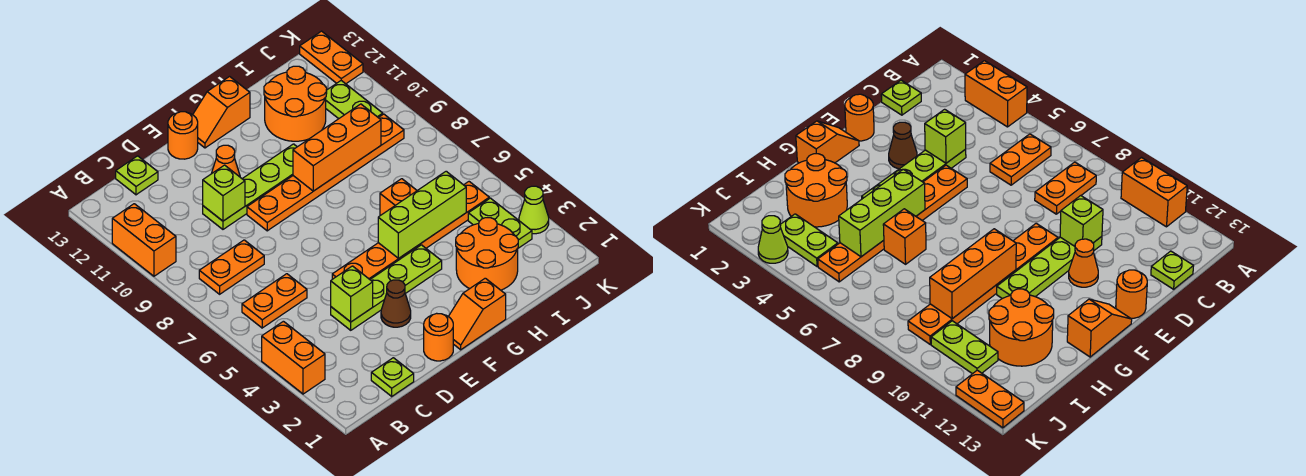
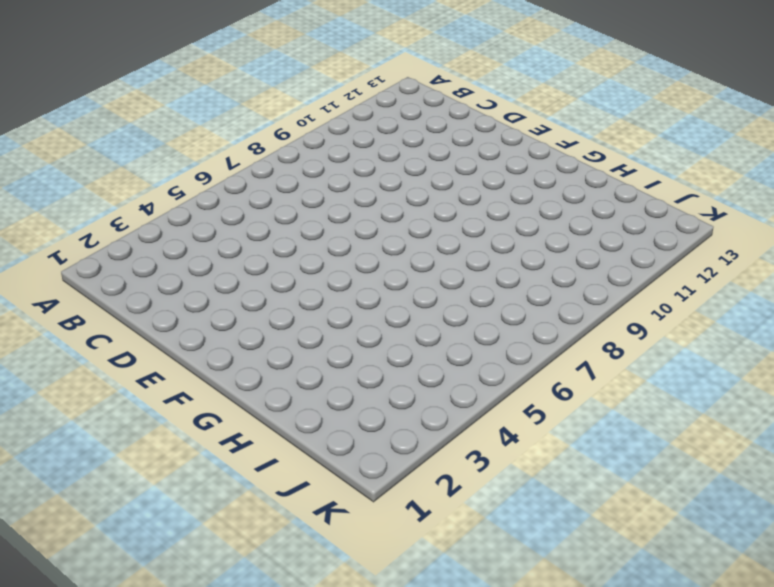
none -> orange 1x2 brick [262,321,325,394]
none -> orange 1x2 brick [112,204,176,276]
none -> orange 1x2 plate [242,274,307,328]

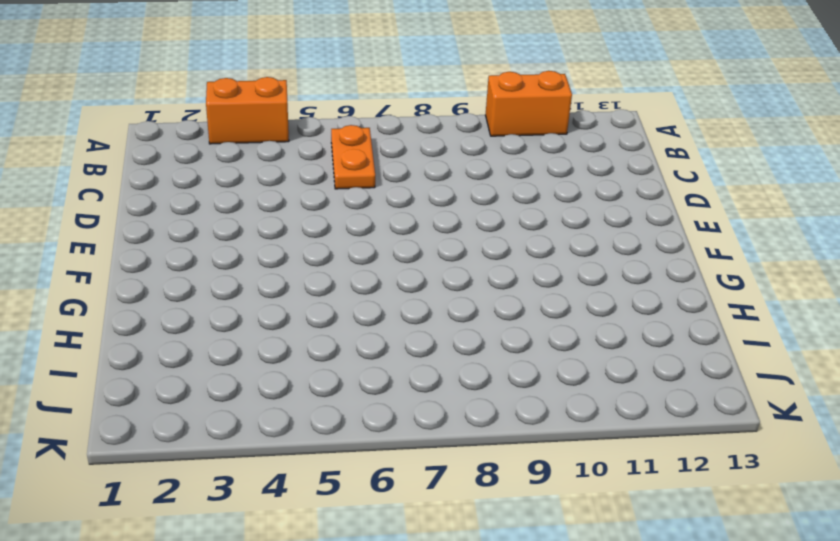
none -> orange 1x2 plate [199,240,264,294]
none -> lime 1x1 plate [371,358,414,396]
none -> lime 1x1 plate [116,156,158,195]

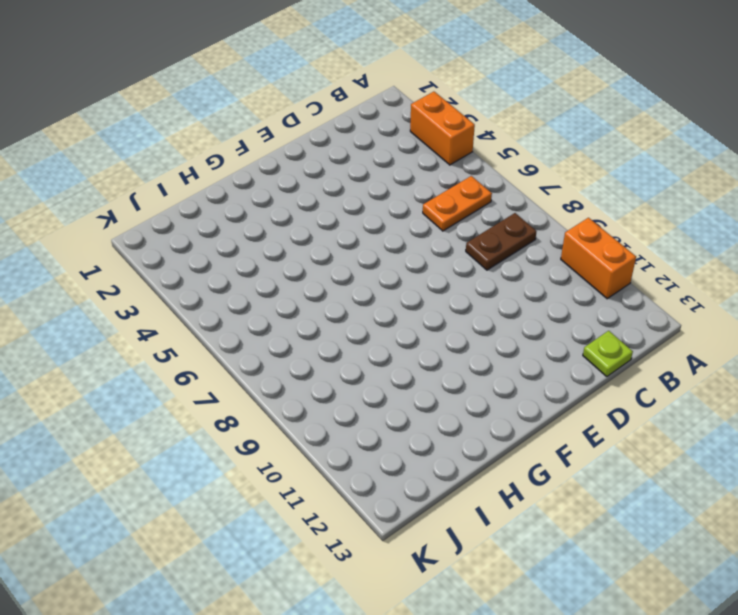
brown 1x2 plate [466,213,537,270] -> orange 1x2 plate [199,240,264,294]
none -> lime 1x1 plate [371,358,414,396]
none -> lime 1x4 plate [331,245,442,330]
none -> lime 1x4 plate [203,144,297,229]

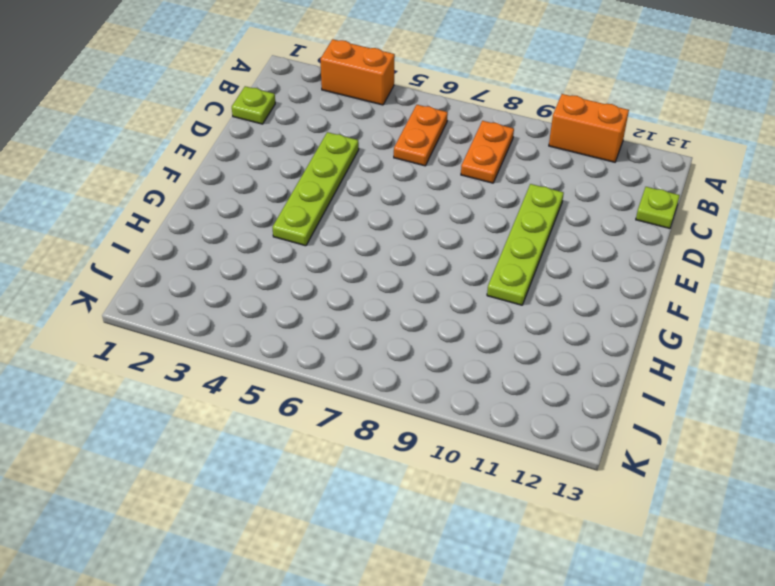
none -> orange 1x1 round brick [424,313,453,361]
none -> brown 1x1 cone [381,280,411,327]
none -> orange 1x6 plate [332,182,489,279]

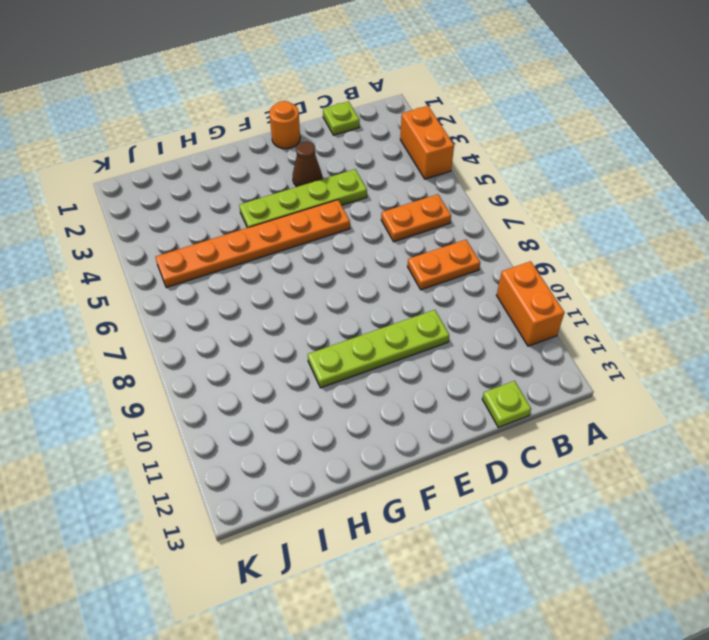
none -> orange 1x6 plate [247,114,404,231]
none -> orange 1x1 cone [211,145,240,177]
none -> orange 1x1 round brick [168,112,198,159]

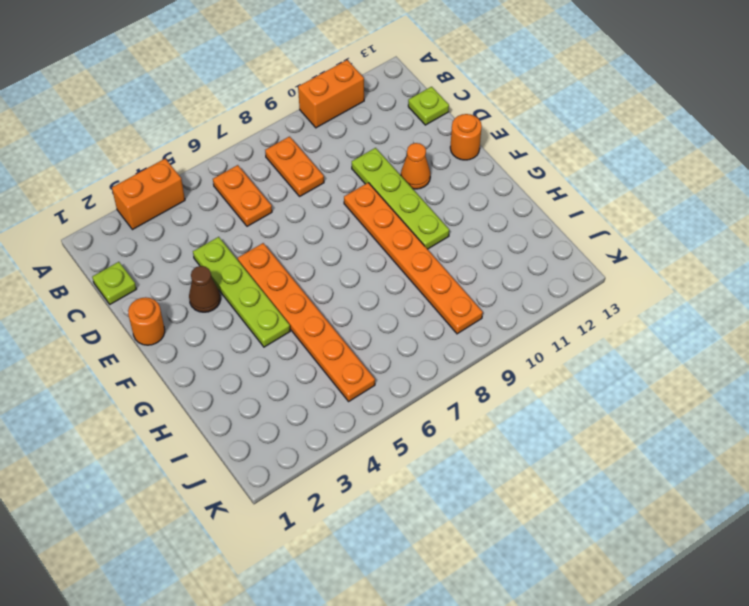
none -> orange 1x2 slope [448,278,506,350]
none -> orange 1x2 slope [193,77,250,148]
none -> orange 2x2 round brick [456,218,518,290]

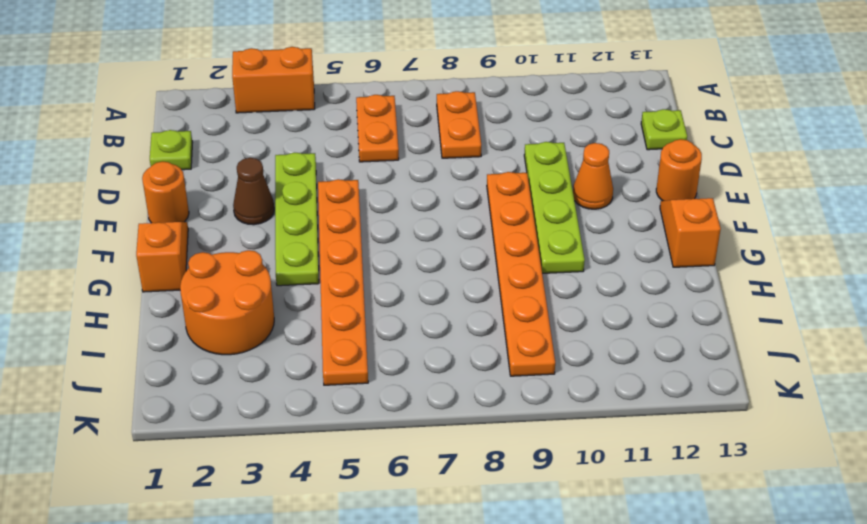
none -> orange 1x2 brick [112,204,176,276]
none -> orange 1x1 brick [380,179,417,216]
none -> orange 2x2 round brick [264,66,327,141]

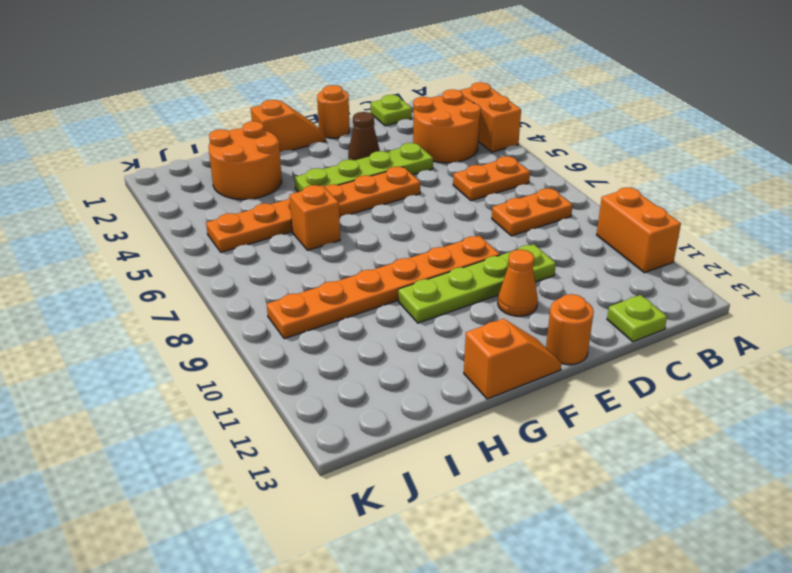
orange 2x2 round brick [413,89,481,163] -> orange 2x2 round brick moved to [264,66,327,141]
none -> lime 1x2 plate [468,198,532,248]
none -> lime 1x2 plate [325,81,383,119]
none -> lime 1x1 cone [519,186,549,234]

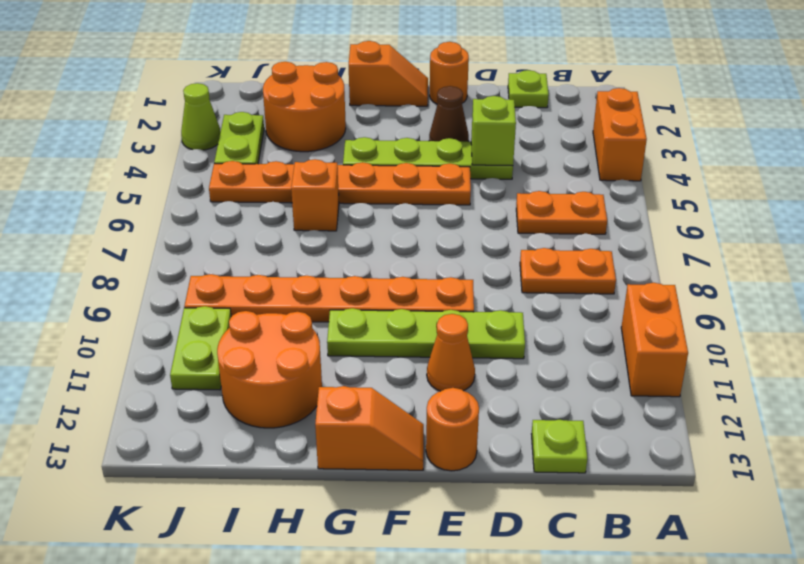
none -> orange 1x2 plate [300,31,363,84]
none -> lime 1x1 brick [203,165,245,221]
none -> lime 1x3 brick [378,171,466,259]

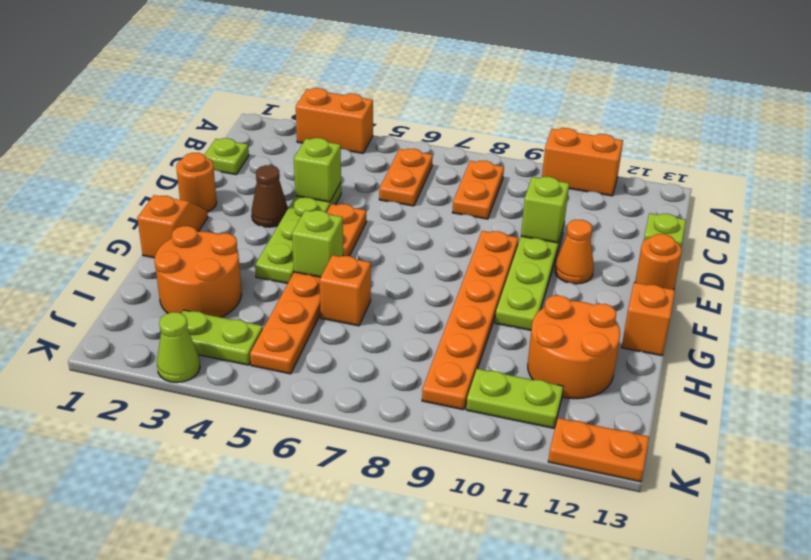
lime 1x1 brick [292,210,343,277] -> lime 1x3 brick [378,171,466,259]
none -> orange 1x3 brick [293,104,381,191]

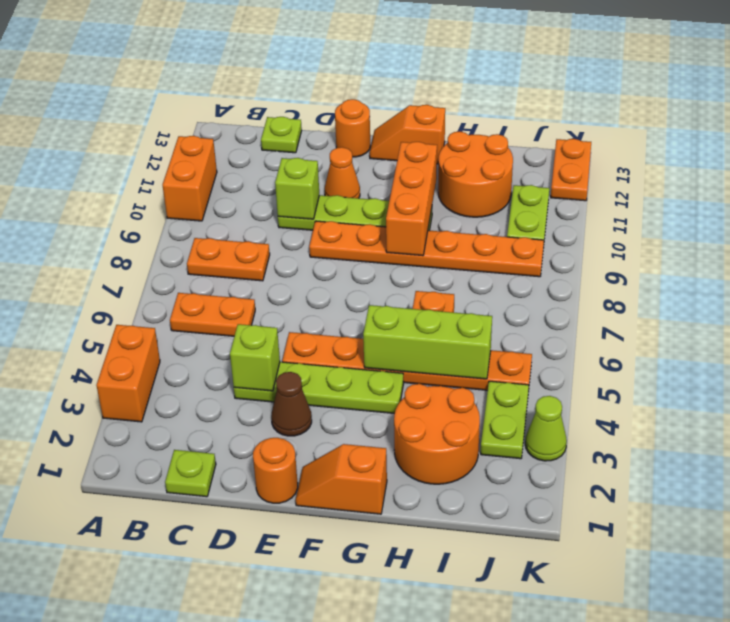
orange 1x3 brick [386,142,437,256] -> orange 1x3 brick turned to [293,104,381,191]

